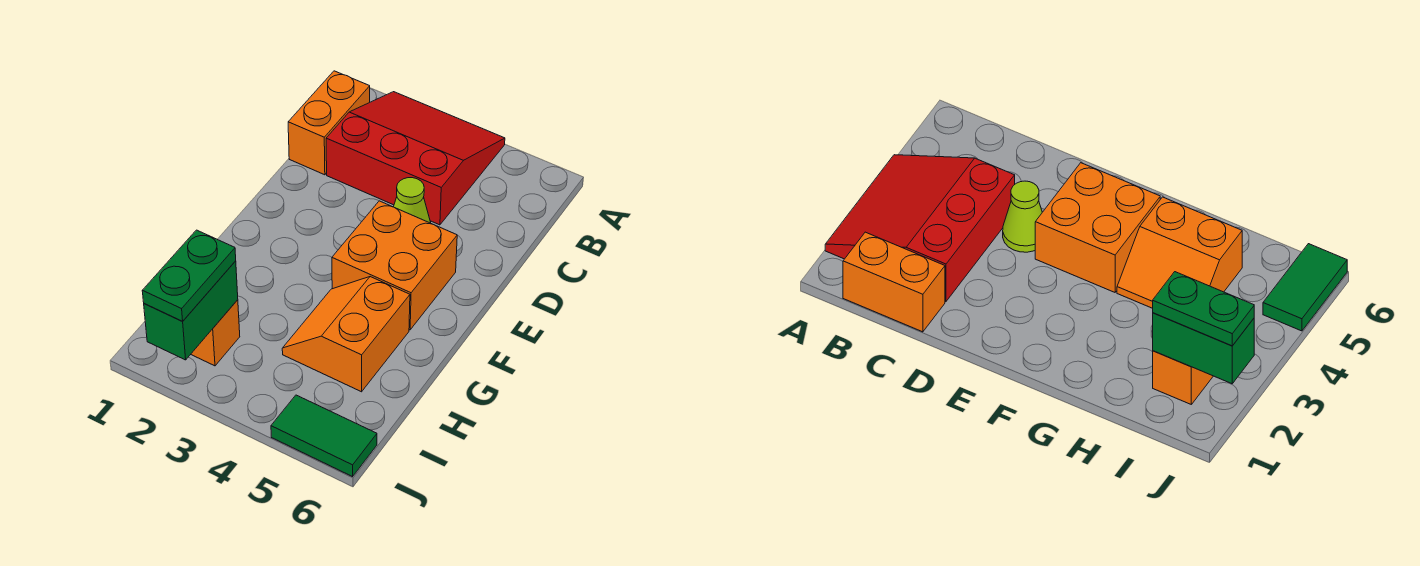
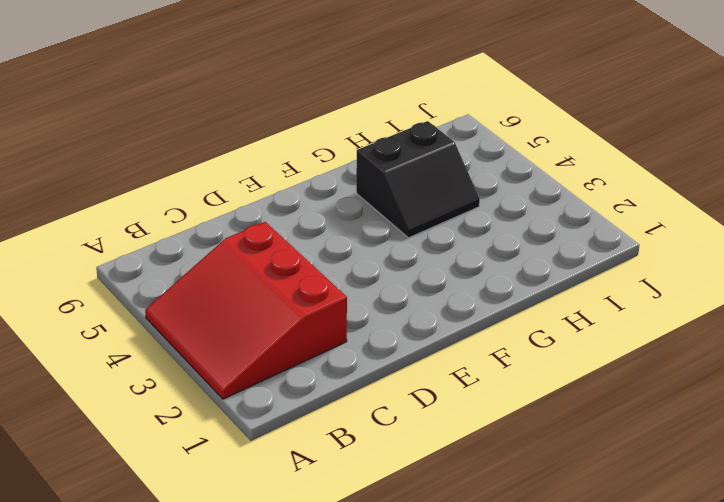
black 2x2 slope [356,121,480,238] -> orange 2x2 slope [282,277,410,392]
none -> orange 1x2 brick [288,71,370,175]
none -> lime 1x1 cone [394,178,431,223]

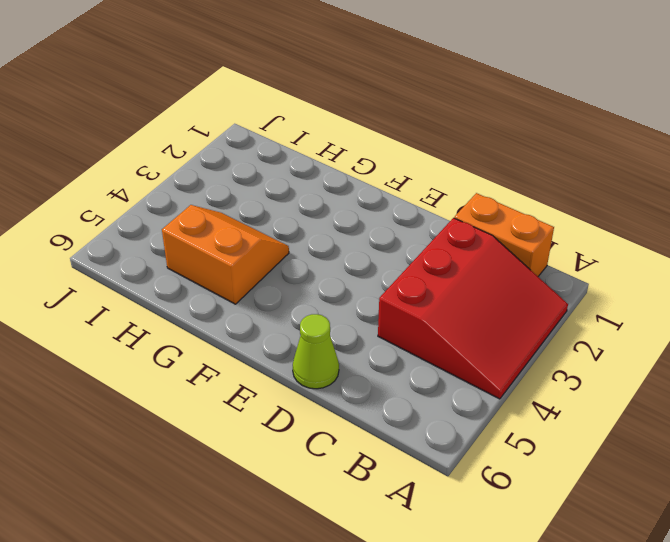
lime 1x1 cone [293,314,339,389] -> lime 1x1 cone moved to [394,178,431,223]
none -> orange 2x2 brick [332,201,457,330]
none -> orange 1x1 brick [191,300,240,366]

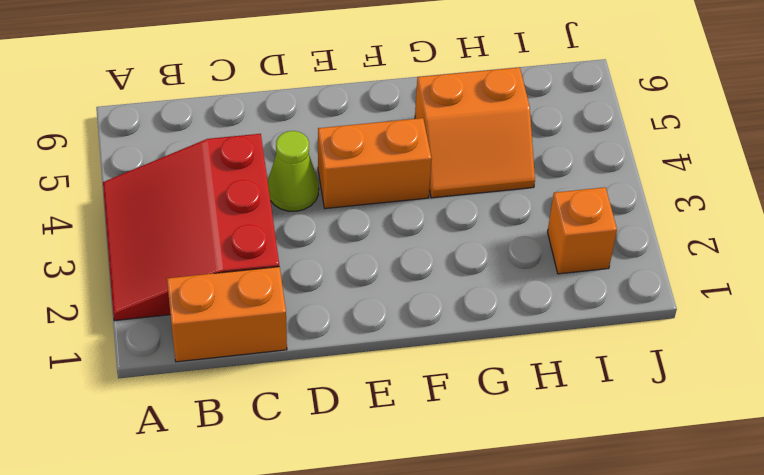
orange 1x2 brick [318,118,432,208] -> orange 2x2 brick [332,201,457,330]
none -> green 1x2 tile [271,395,377,477]
none -> green 1x2 brick [144,261,238,360]

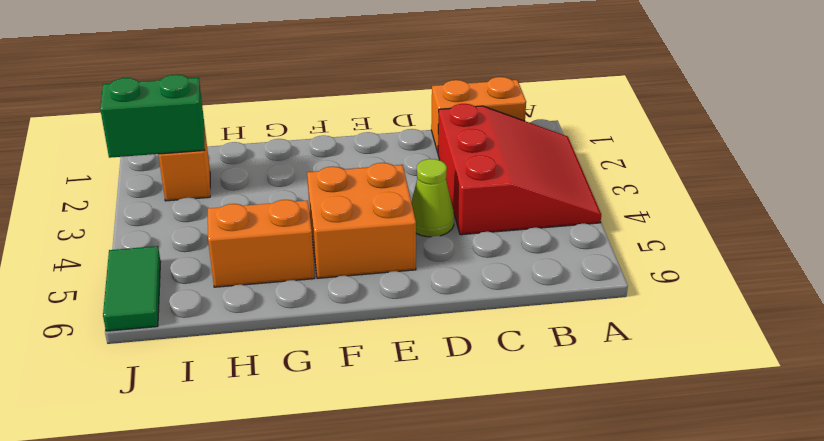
none -> green 1x2 plate [142,230,236,321]

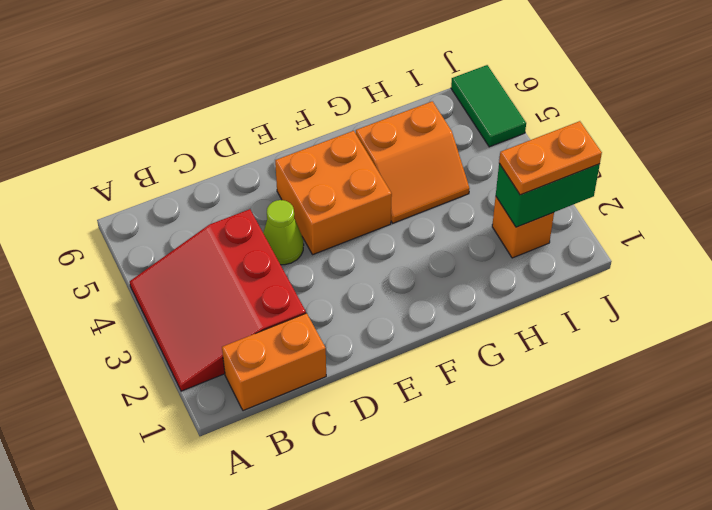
orange 1x2 plate [499,121,602,195] -> green 1x2 plate [142,230,236,321]

